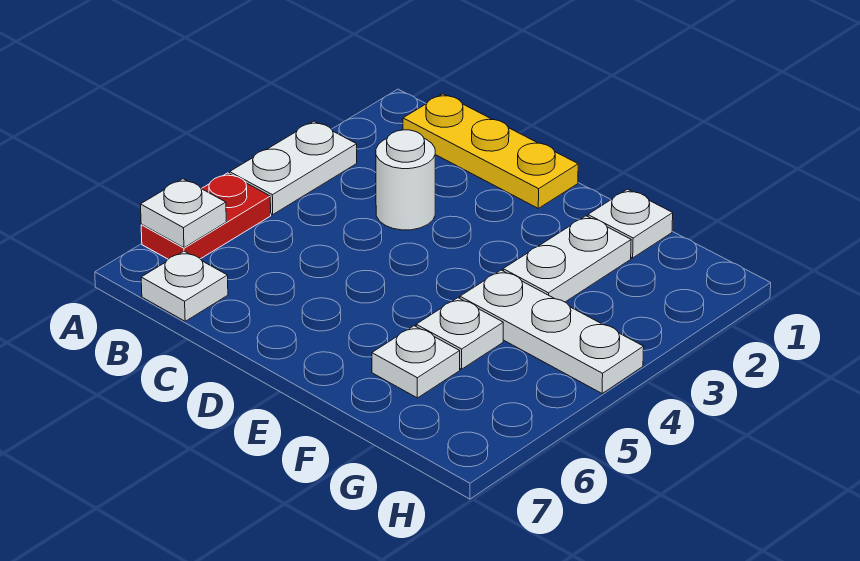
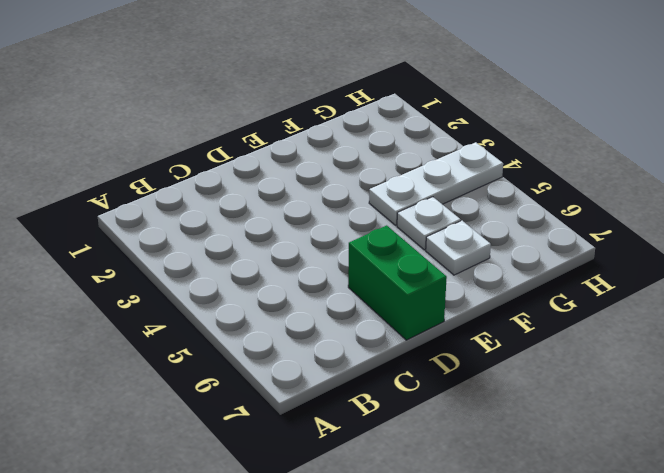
green 1x2 brick [348,225,447,340] -> none
none -> white 1x2 plate [230,121,357,215]
none -> red 1x2 plate [141,173,271,259]

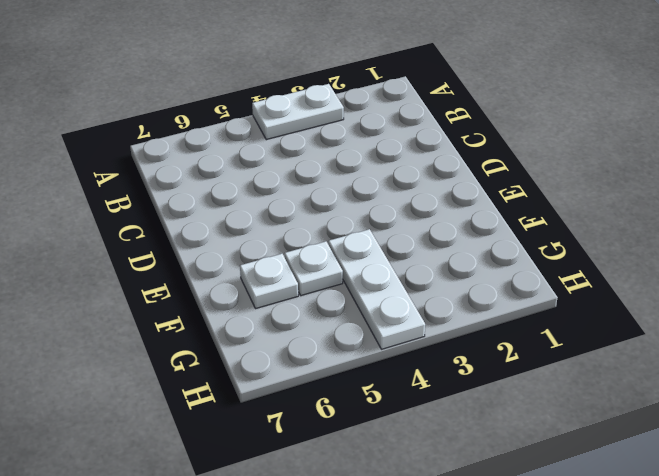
none -> red 1x2 plate [141,173,271,259]
none -> yellow 1x3 plate [403,94,578,208]

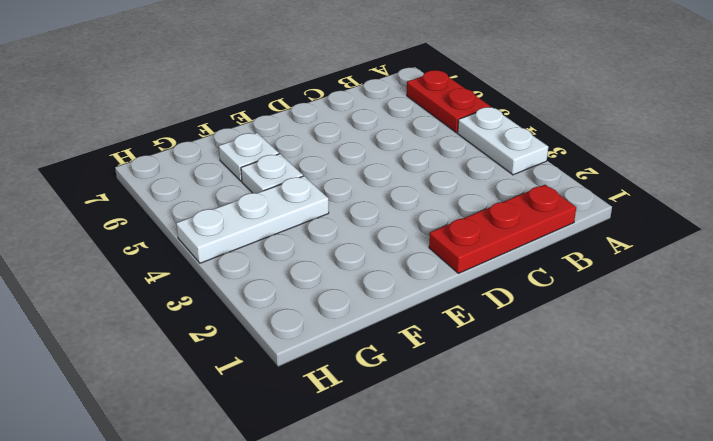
red 1x3 plate [429,185,576,273] -> yellow 1x3 plate [403,94,578,208]
none -> white 1x1 plate [141,251,228,321]
none -> white 1x1 round brick [376,130,435,230]

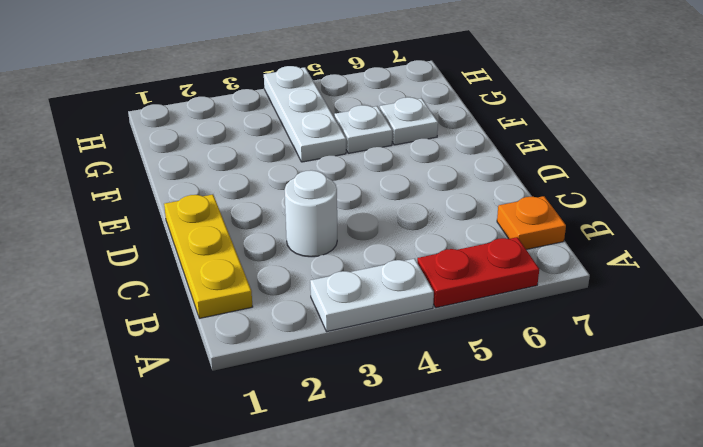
orange 1x1 plate [497,196,566,250] -> white 1x1 plate [141,251,228,321]
none -> white 1x1 plate [588,189,673,258]
none -> white 1x2 plate [503,216,631,302]

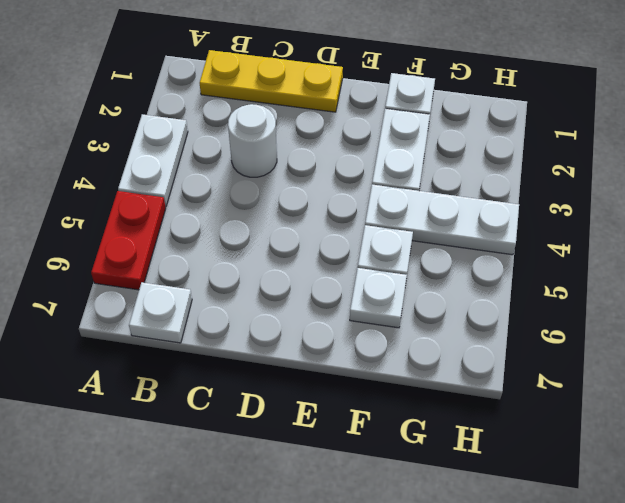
none -> white 1x1 plate [141,179,226,248]

